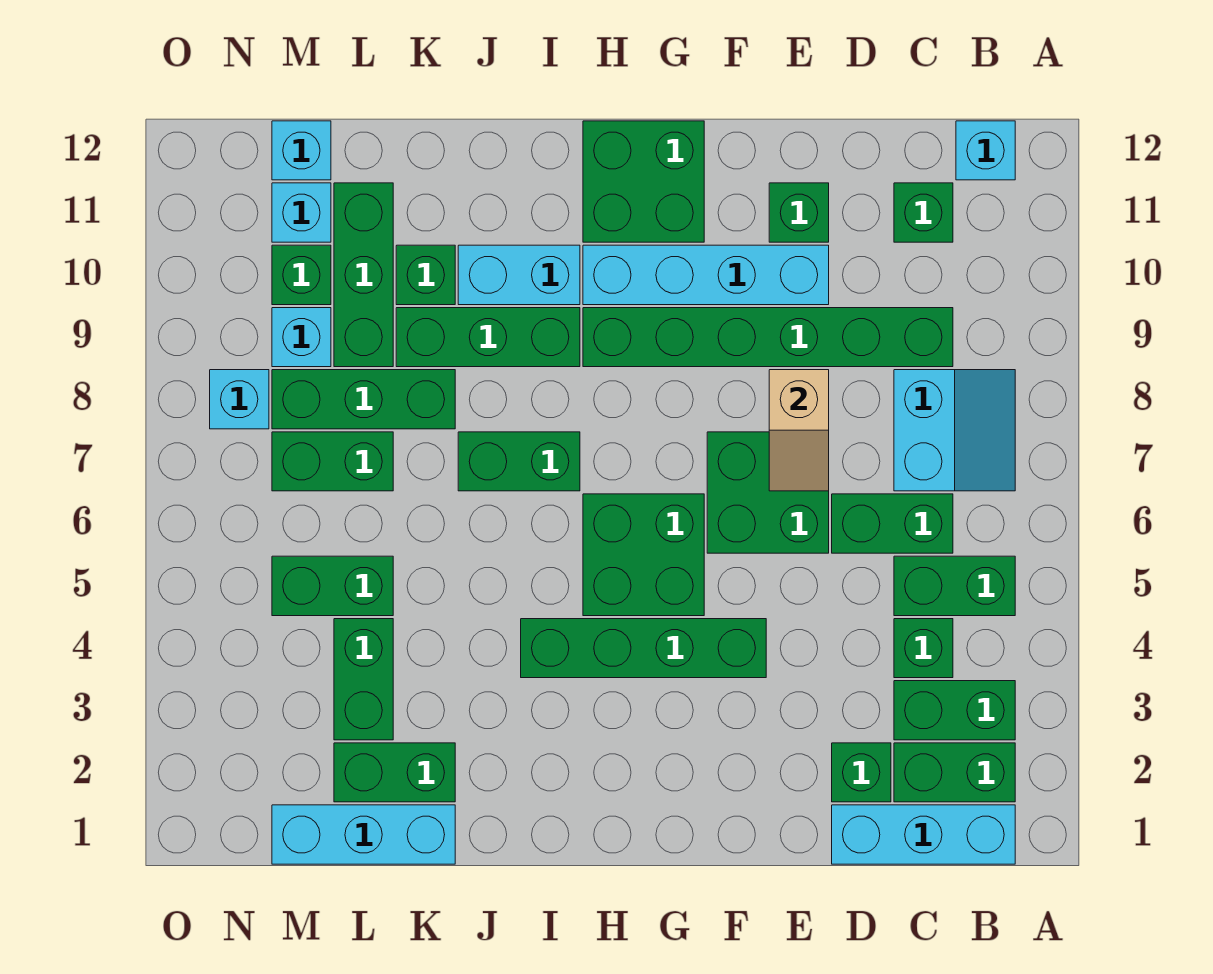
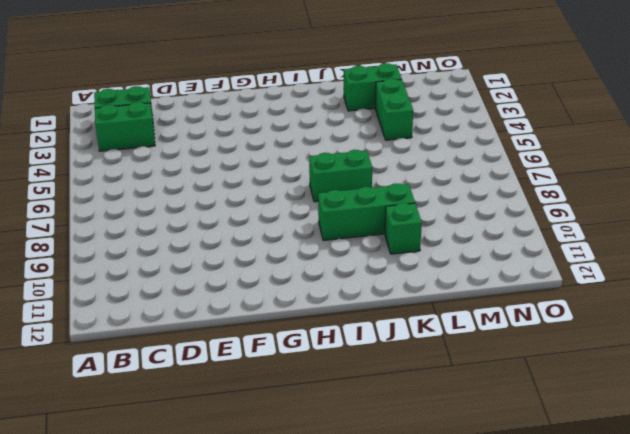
none -> cyan 1x3 brick [832,805,1015,864]
none -> green 1x2 brick [894,556,1015,616]
none -> cyan 2x2 slope [894,370,1015,491]
none -> cyan 1x1 brick [956,121,1015,180]

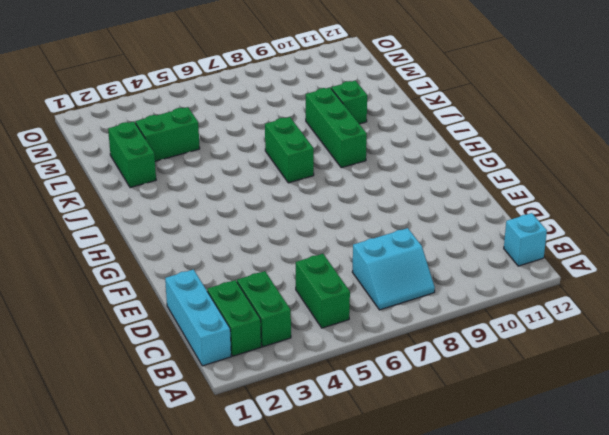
none -> green 1x1 brick [894,619,953,678]
none -> green 1x2 brick [832,494,953,553]
none -> green 1x6 brick [583,308,953,367]
none -> green 1x1 brick [894,183,953,242]

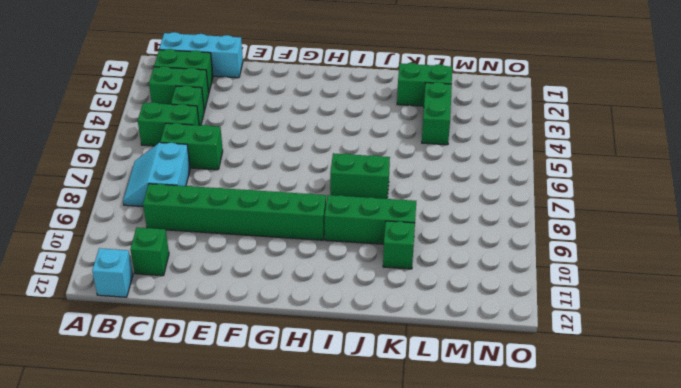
none -> green 1x1 brick [832,743,891,802]
none -> green 2x2 brick [707,432,829,553]
none -> cyan 1x4 brick [583,245,829,305]
none -> green 1x1 brick [769,183,829,242]

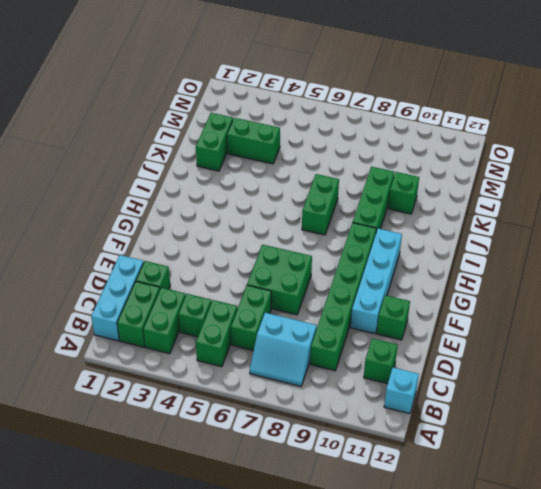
none -> green 1x4 brick [521,619,766,678]
none -> green 2x2 brick [583,494,704,616]
none -> green 2x2 brick [583,121,704,242]
none -> cyan 1x2 brick [458,245,580,305]

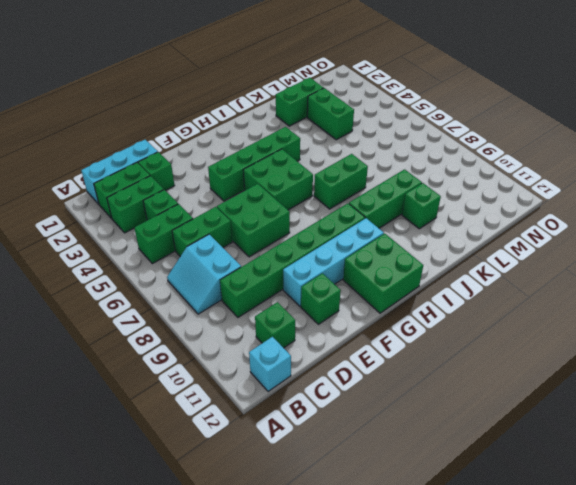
none -> cyan 1x2 brick [458,245,580,305]
none -> cyan 1x3 brick [272,805,455,864]
none -> green 1x3 brick [272,370,455,429]
none -> green 1x2 brick [272,556,393,616]

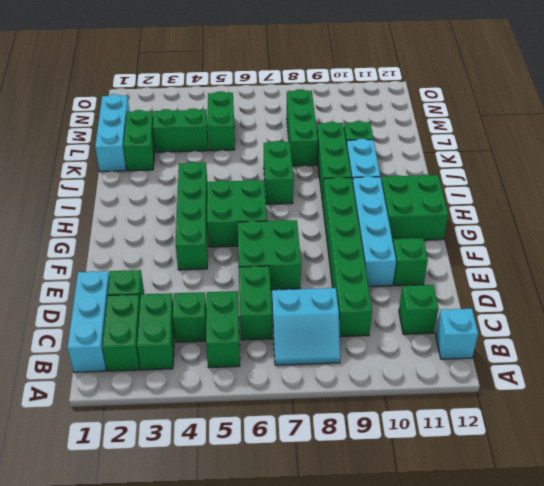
none -> green 1x2 brick [272,432,393,491]
none -> green 1x3 brick [334,183,393,367]
none -> cyan 1x1 brick [272,308,331,367]
none -> green 1x1 brick [272,245,331,305]

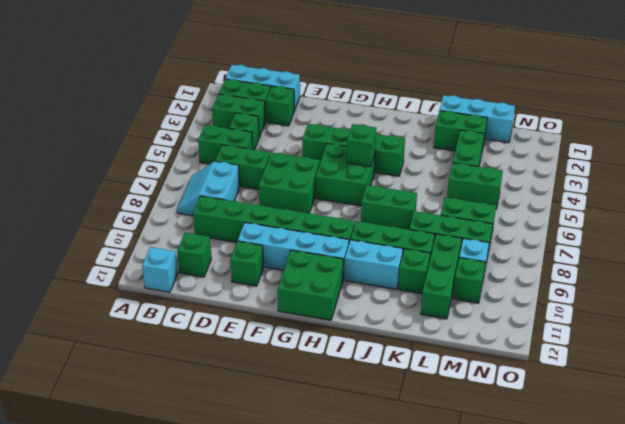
green 1x1 brick [347,124,376,167] -> none
none -> cyan 1x1 brick [272,183,331,242]
none -> cyan 1x1 brick [272,121,331,180]
none -> cyan 1x1 brick [210,370,269,429]
none -> tan 1x2 slope [769,370,829,491]

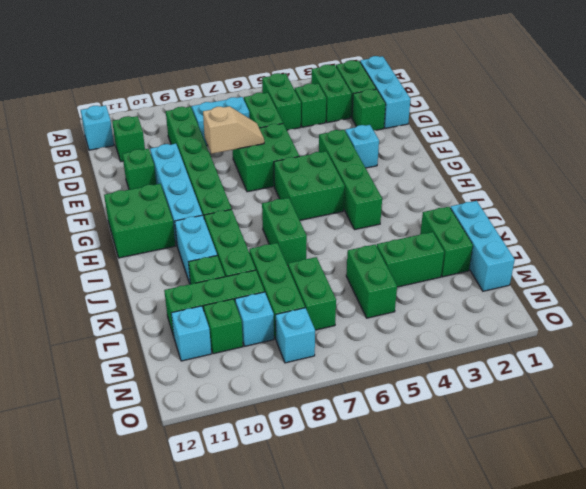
cyan 1x1 brick [345,125,379,168] -> cyan 1x1 brick moved to [272,121,331,180]

